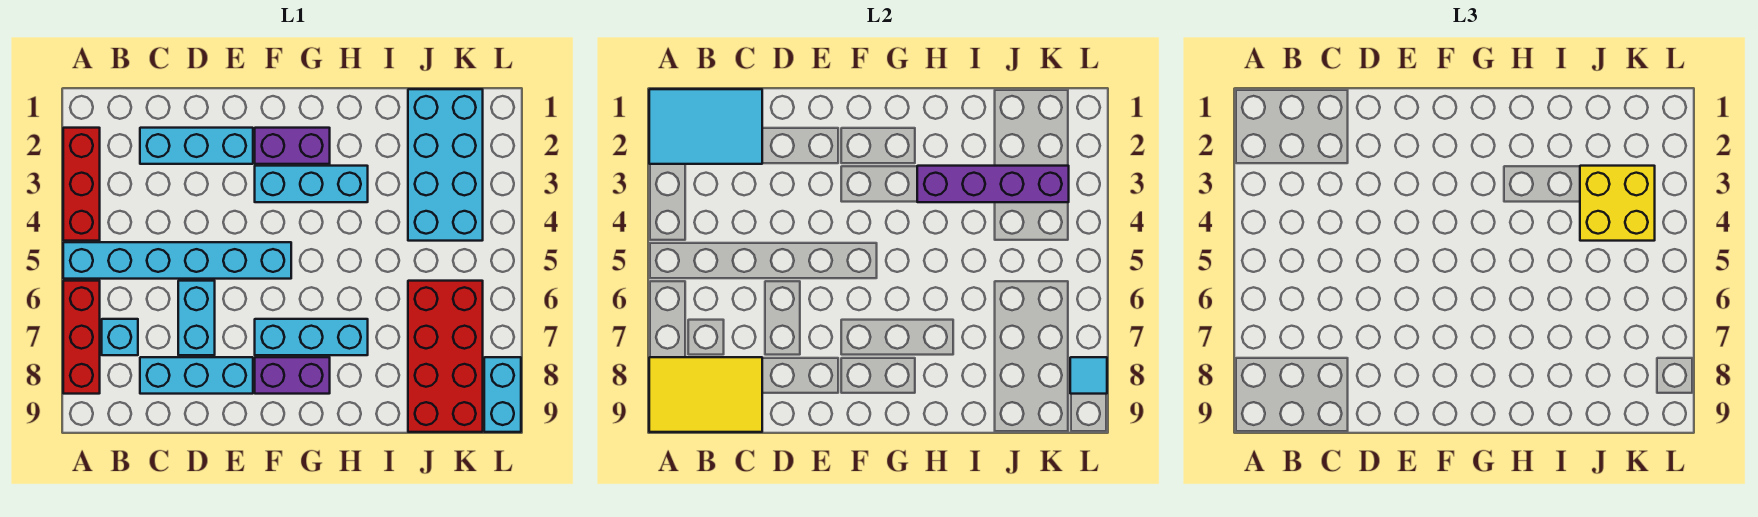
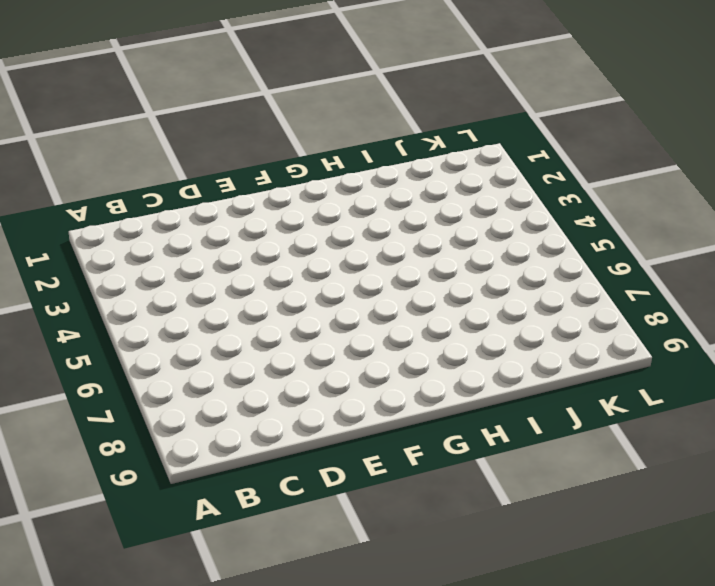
none -> red 1x3 brick [63,128,100,241]
none -> cyan 1x6 brick [63,242,291,279]
none -> red 1x3 brick [63,281,100,394]

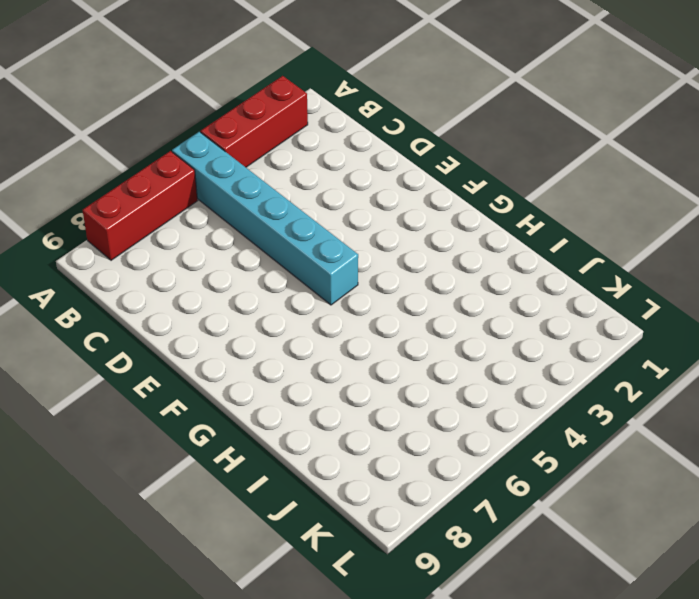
none -> cyan 1x1 brick [102,319,138,355]
none -> cyan 1x3 brick [140,128,253,164]
none -> cyan 1x3 brick [140,357,253,394]

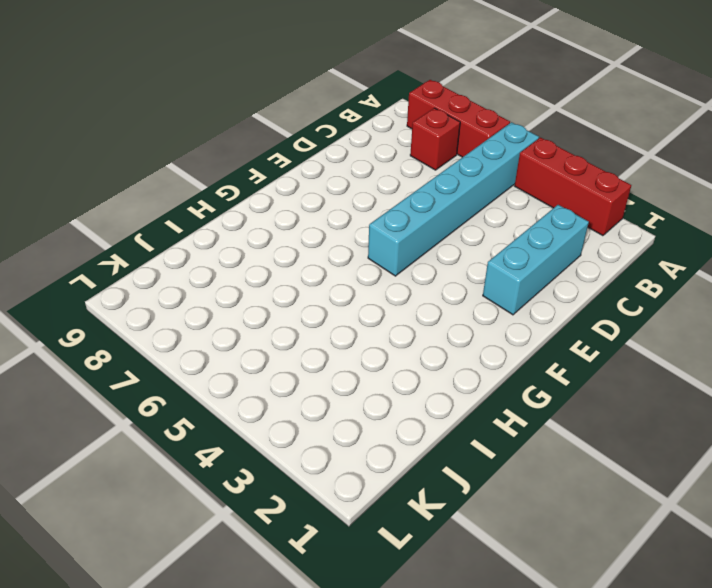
red 1x1 brick [410,108,460,170] -> cyan 1x1 brick [102,319,138,355]
none -> cyan 1x3 brick [140,357,253,394]
none -> cyan 1x2 brick [178,281,215,355]
none -> purple 1x2 brick [255,128,330,164]

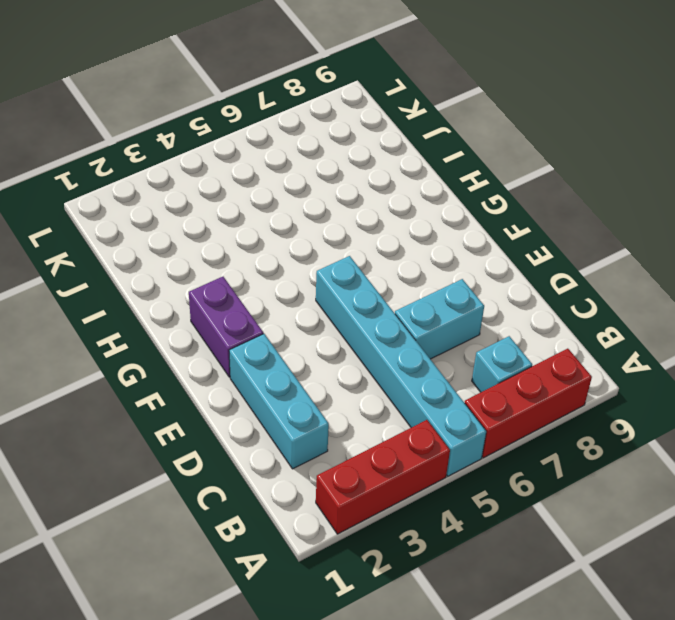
none -> cyan 1x3 brick [140,357,253,394]
none -> cyan 1x3 brick [255,166,368,202]
none -> cyan 1x3 brick [255,319,368,355]

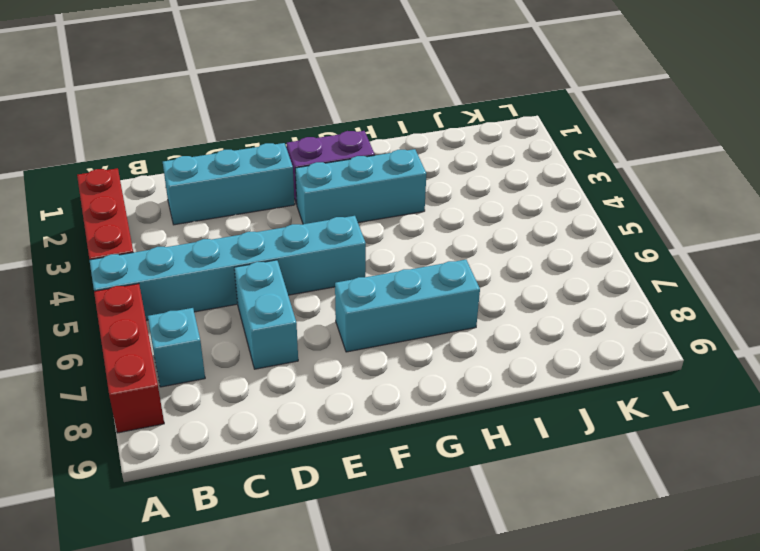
none -> cyan 1x3 brick [140,357,253,394]
none -> purple 1x2 brick [255,357,330,394]
none -> cyan 2x4 brick [408,89,483,241]

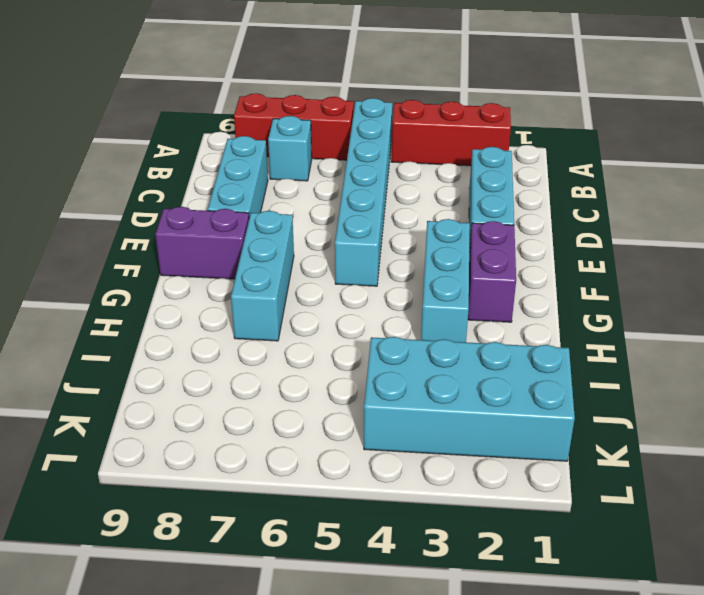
purple 1x2 brick [155,207,249,279] -> purple 1x2 brick turned to [255,357,330,394]
none -> cyan 1x2 brick [178,281,215,355]
none -> red 2x4 brick [408,281,483,432]
none -> cyan 1x2 brick [484,357,521,432]

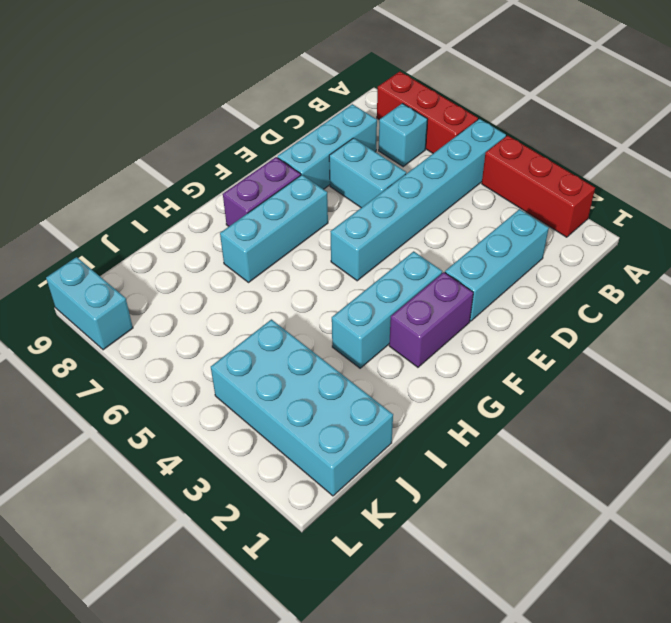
none -> red 2x4 brick [408,281,483,432]
none -> cyan 2x3 tile [649,89,762,164]
none -> yellow 2x3 tile [649,357,762,432]

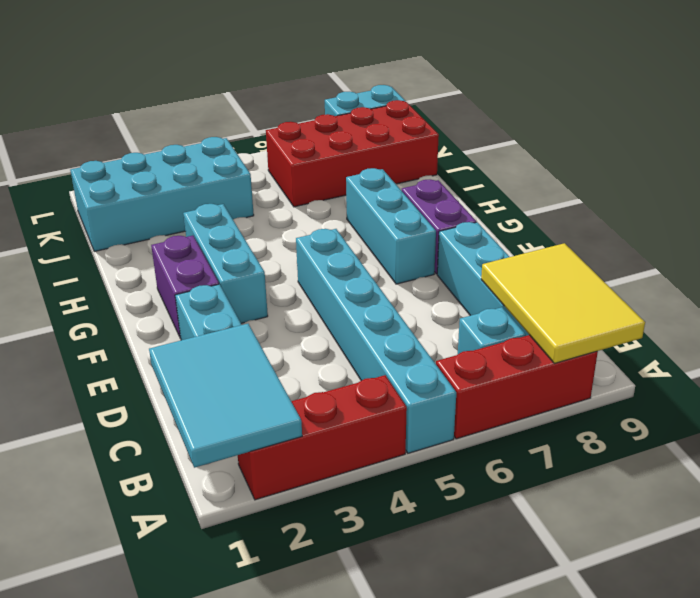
none -> cyan 1x2 brick [178,281,215,355]
none -> purple 1x4 brick [917,166,1069,202]
none -> cyan 1x1 tile [1070,357,1107,394]

